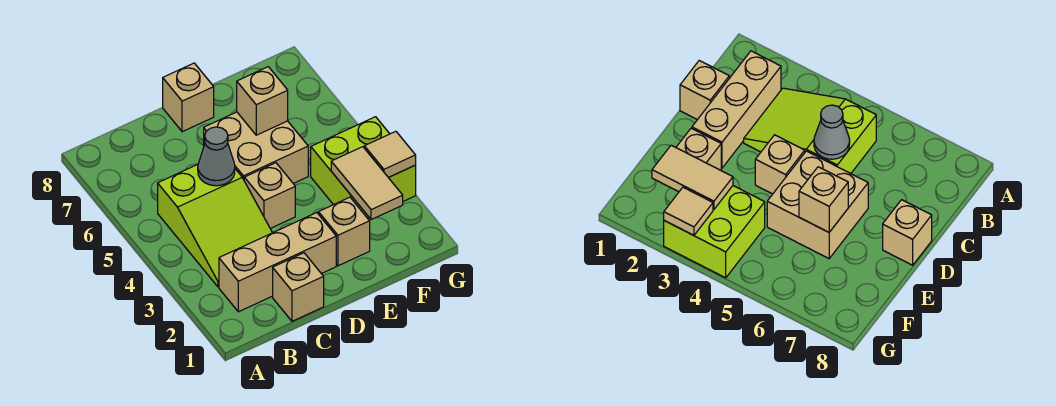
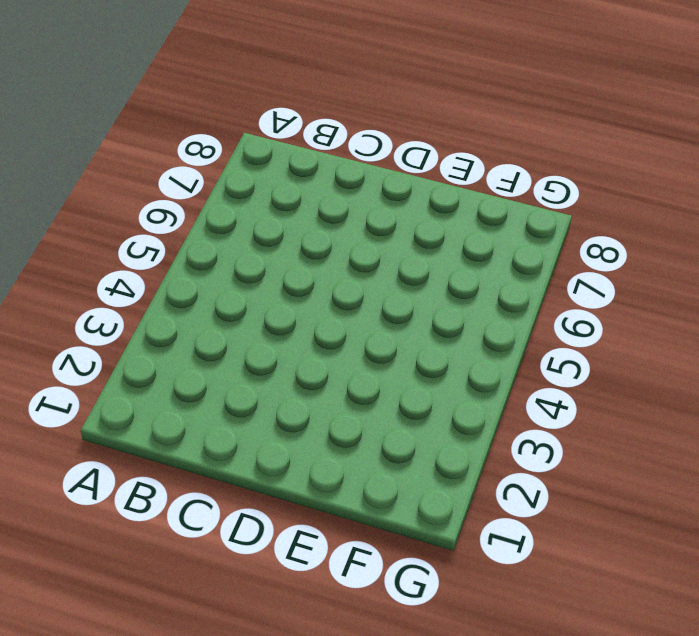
none -> tan 1x3 brick [219,213,336,312]
none -> lime 2x3 slope [158,164,272,287]
none -> tan 1x1 brick [273,253,324,321]

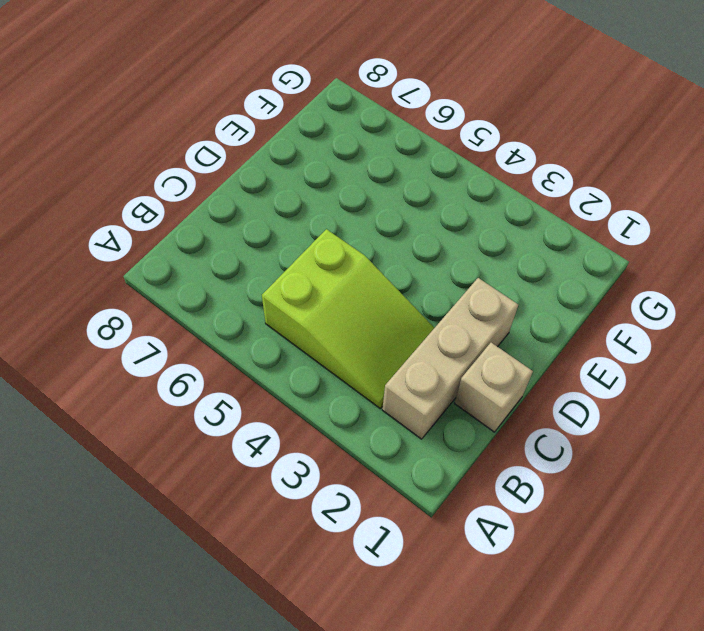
none -> tan 1x1 brick [244,163,295,228]
none -> tan 2x2 brick [204,112,308,183]
none -> tan 1x1 brick [163,63,214,132]

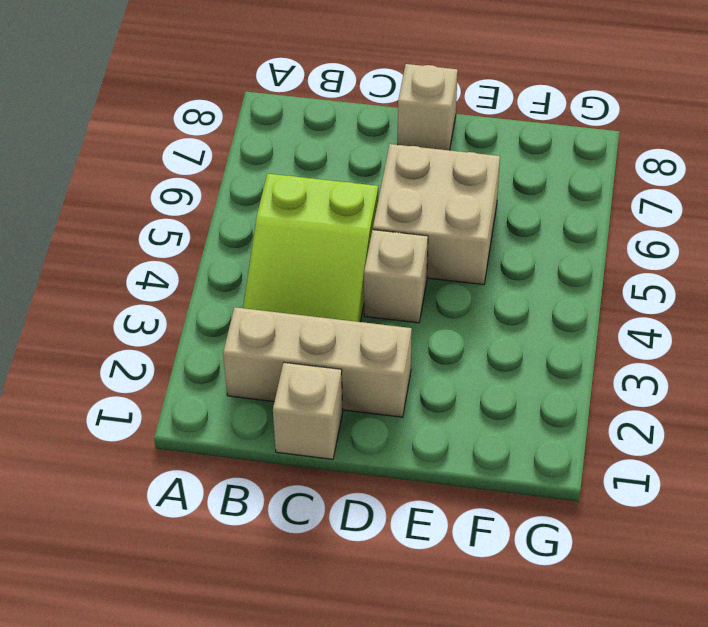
none -> tan 1x1 brick [318,197,370,266]
none -> lime 2x2 brick [311,117,416,218]
none -> grey 1x1 cone [198,127,235,186]

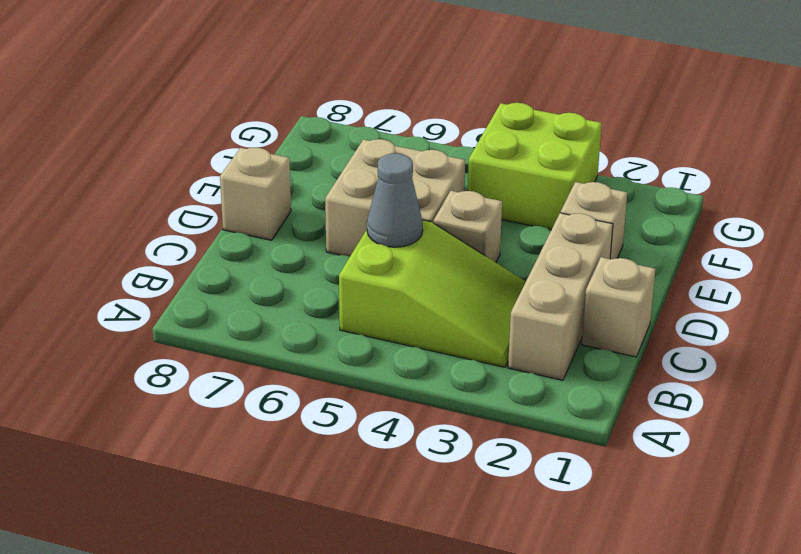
none -> tan 1x1 brick [237,67,288,135]
none -> tan 1x2 tile [331,147,403,220]
none -> tan 1x1 tile [364,131,416,177]

